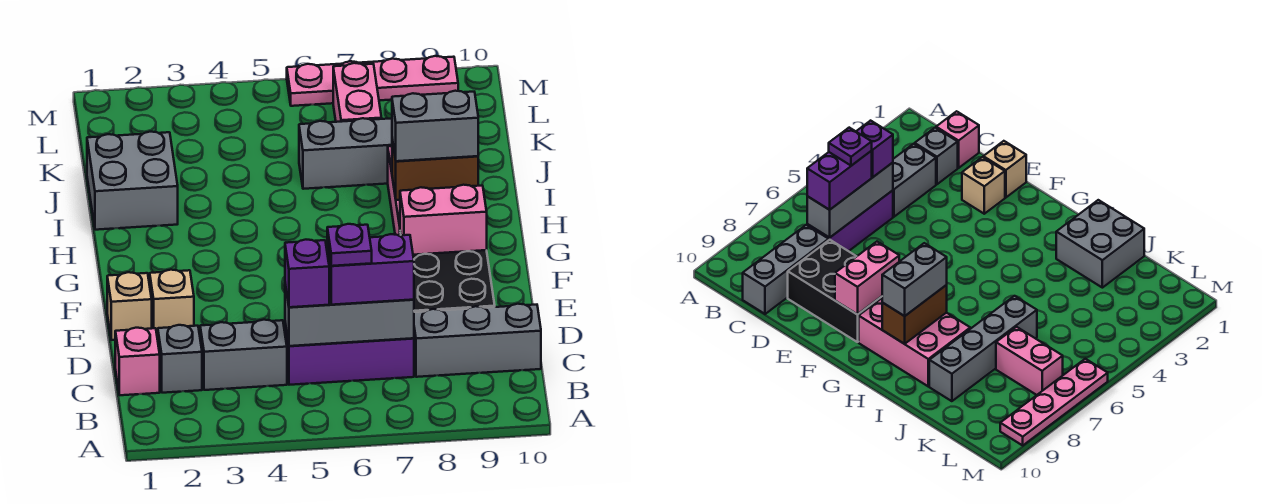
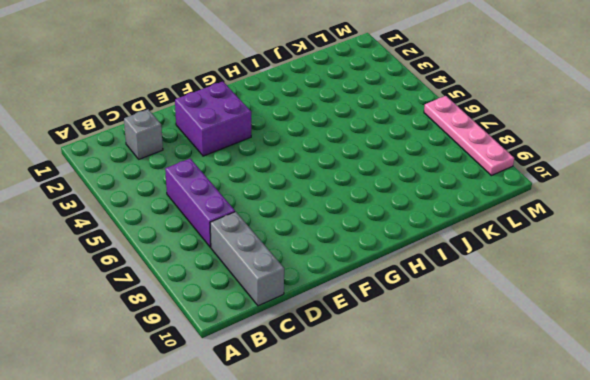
purple 2x2 brick [175,82,251,156] -> tan 1x1 brick [150,270,194,337]
none -> pink 1x1 brick [115,328,160,395]
none -> grey 1x2 brick [200,320,287,390]
none -> black 2x3 brick [400,233,495,312]

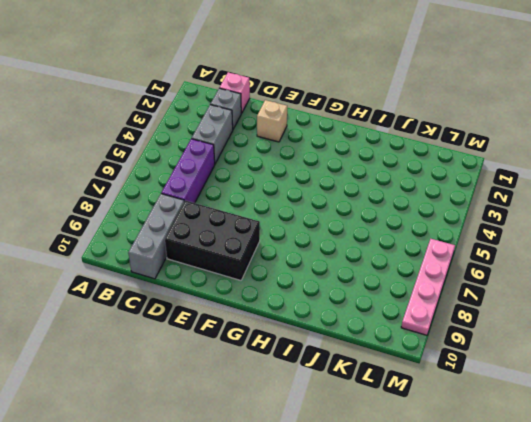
none -> tan 1x1 brick [107,272,152,340]
none -> pink 2x3 brick [859,298,970,386]
none -> grey 2x2 brick [87,132,178,230]

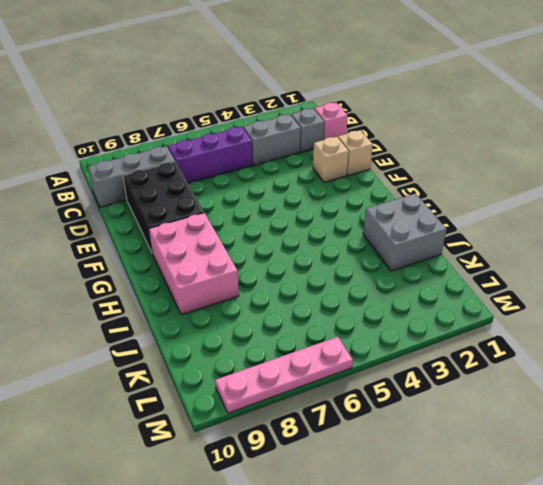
none -> grey 1x4 brick [299,118,392,189]
none -> pink 1x2 brick [333,63,382,122]
none -> grey 1x3 brick [285,285,414,346]

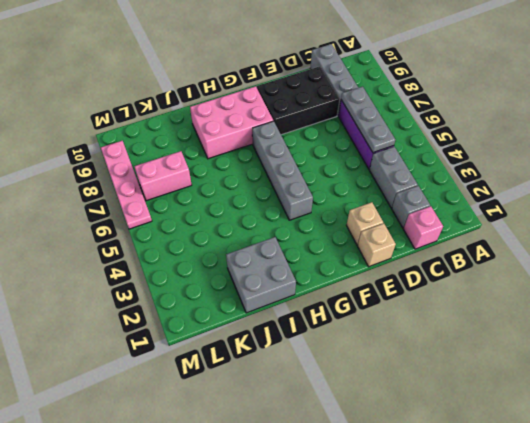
grey 1x3 plate [341,87,395,152] -> grey 1x3 brick [285,285,414,346]
grey 1x4 brick [252,121,313,220] -> grey 1x4 brick moved to [299,118,392,189]
none -> pink 1x2 brick [400,185,487,255]
none -> brown 1x2 brick [392,140,478,200]
none -> purple 1x1 brick [285,240,329,307]

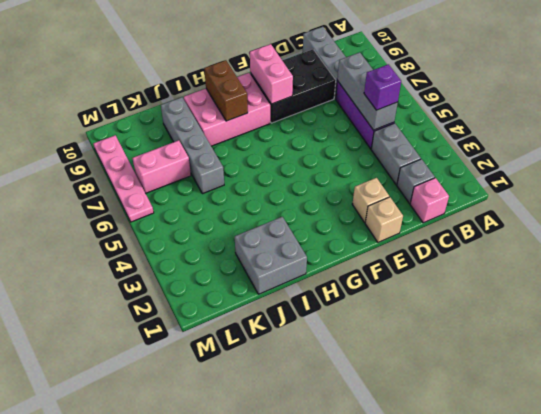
none -> purple 1x2 brick [327,234,414,305]
none -> grey 1x2 brick [392,91,478,161]
none -> purple 1x1 plate [327,224,372,266]

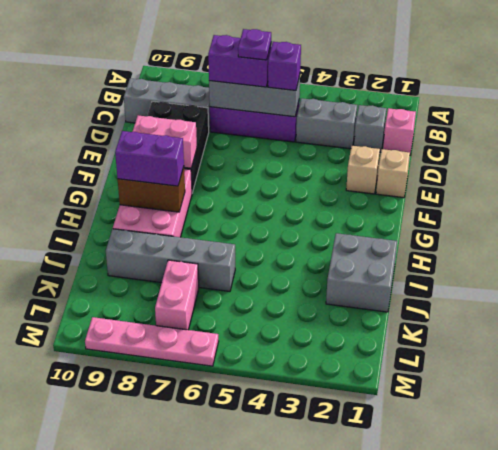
purple 1x2 brick [115,131,184,186] -> grey 1x2 brick [392,91,478,161]

